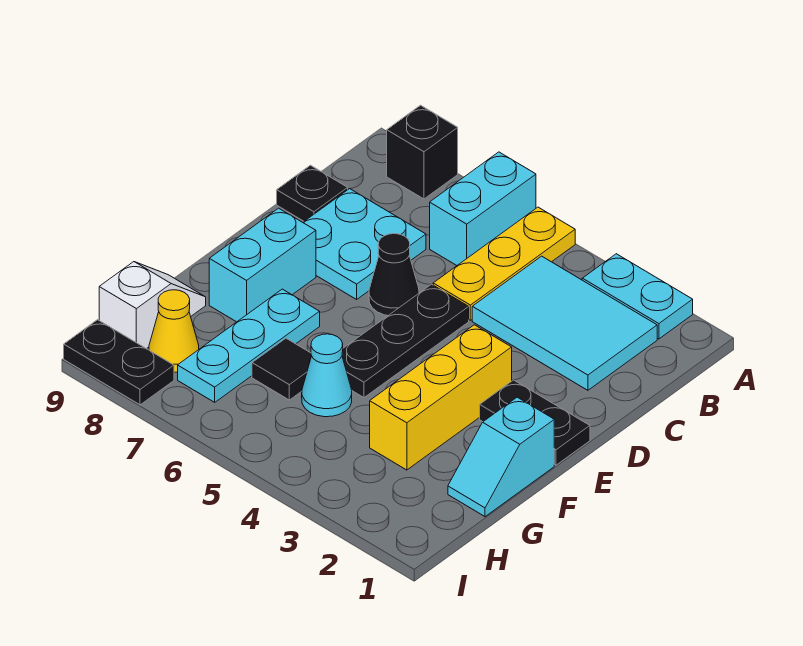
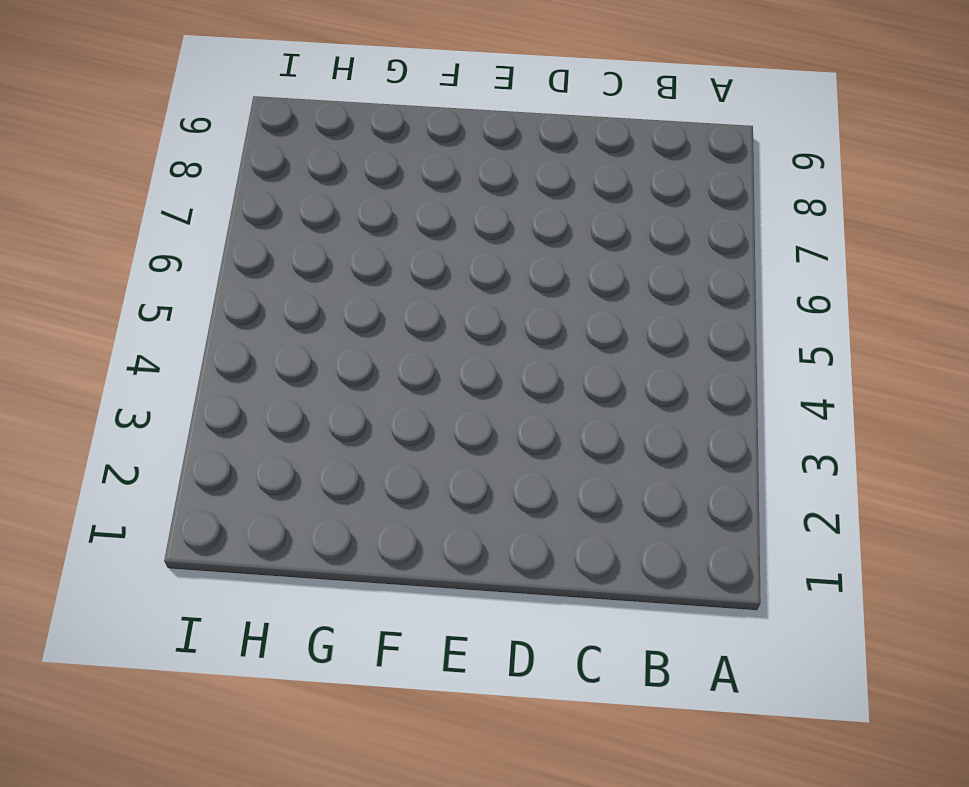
none -> cyan 1x2 plate [582,254,693,339]
none -> yellow 1x3 plate [433,207,575,320]
none -> cyan 1x2 brick [430,152,536,265]

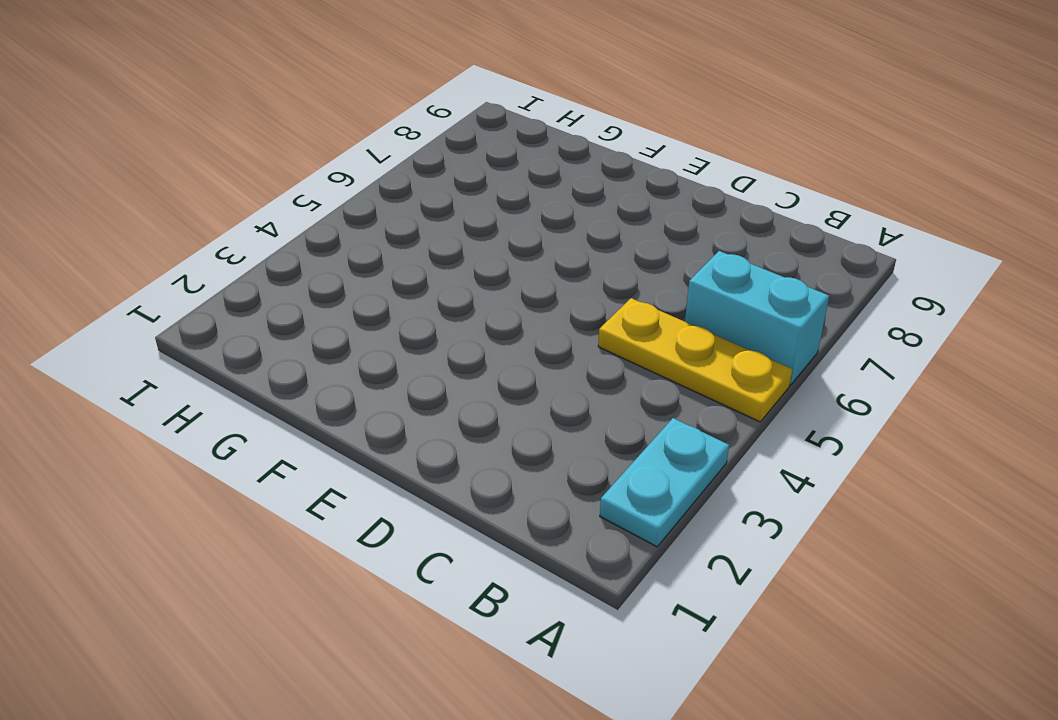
none -> black 1x1 brick [387,105,458,199]
none -> cyan 2x3 tile [472,256,657,390]
none -> cyan 2x2 plate [303,189,426,299]

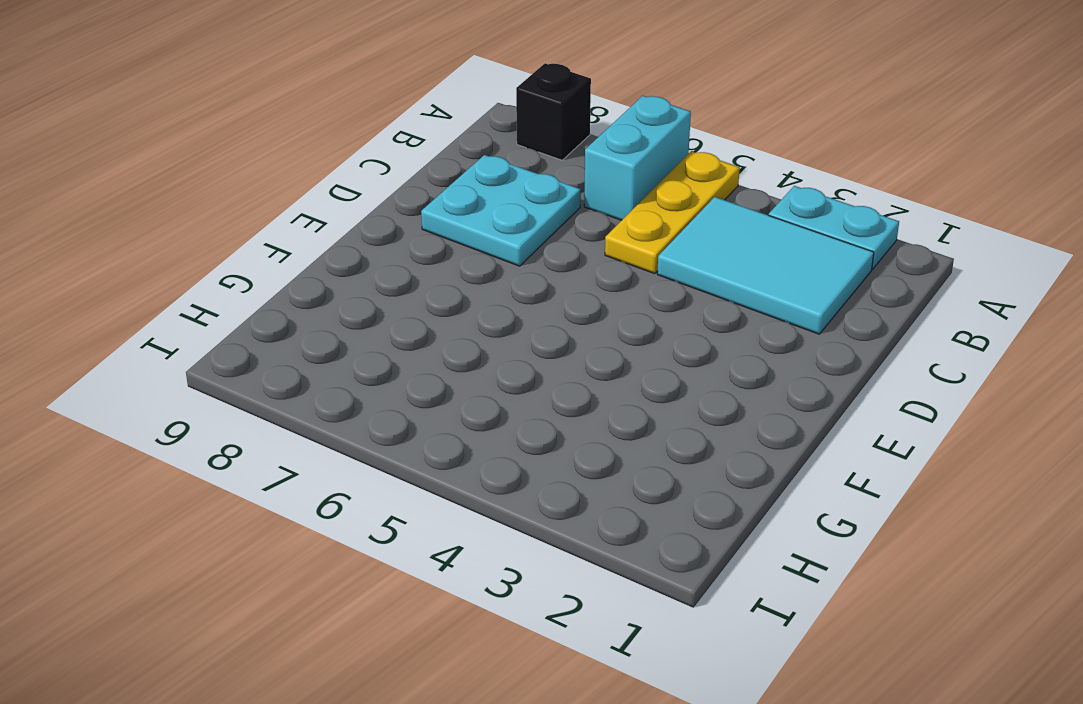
none -> black 1x1 plate [277,165,348,221]
none -> black 1x3 plate [342,284,469,398]
none -> black 1x1 cone [369,234,419,315]

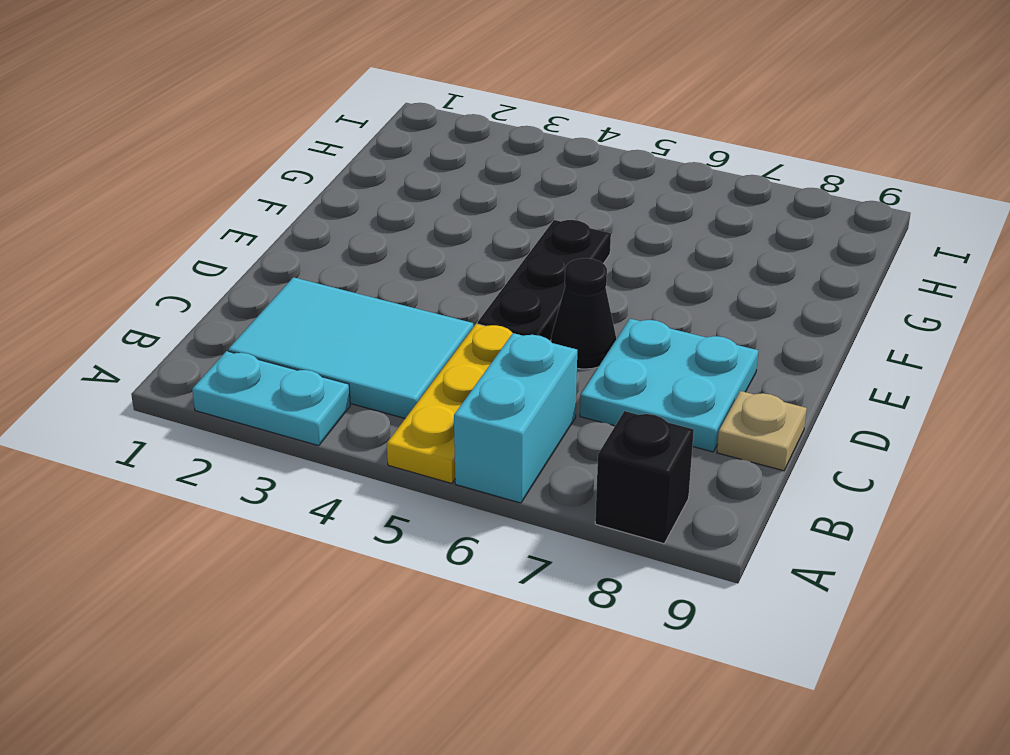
tan 1x1 plate [717,391,807,471] -> black 1x1 plate [277,165,348,221]
none -> black 1x2 plate [480,380,590,465]
none -> yellow 1x3 brick [370,325,512,470]
none -> cyan 1x2 brick [209,208,316,322]

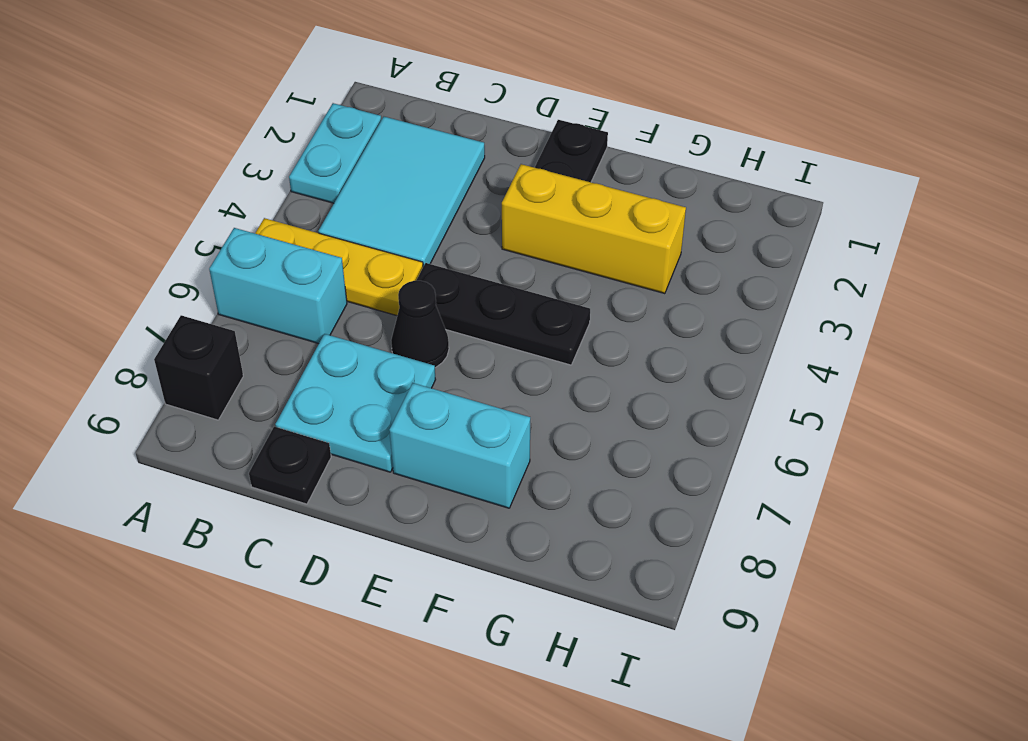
none -> cyan 1x2 slope [448,397,554,517]
none -> cyan 1x3 plate [178,289,320,402]
none -> cyan 1x1 cone [302,334,352,417]

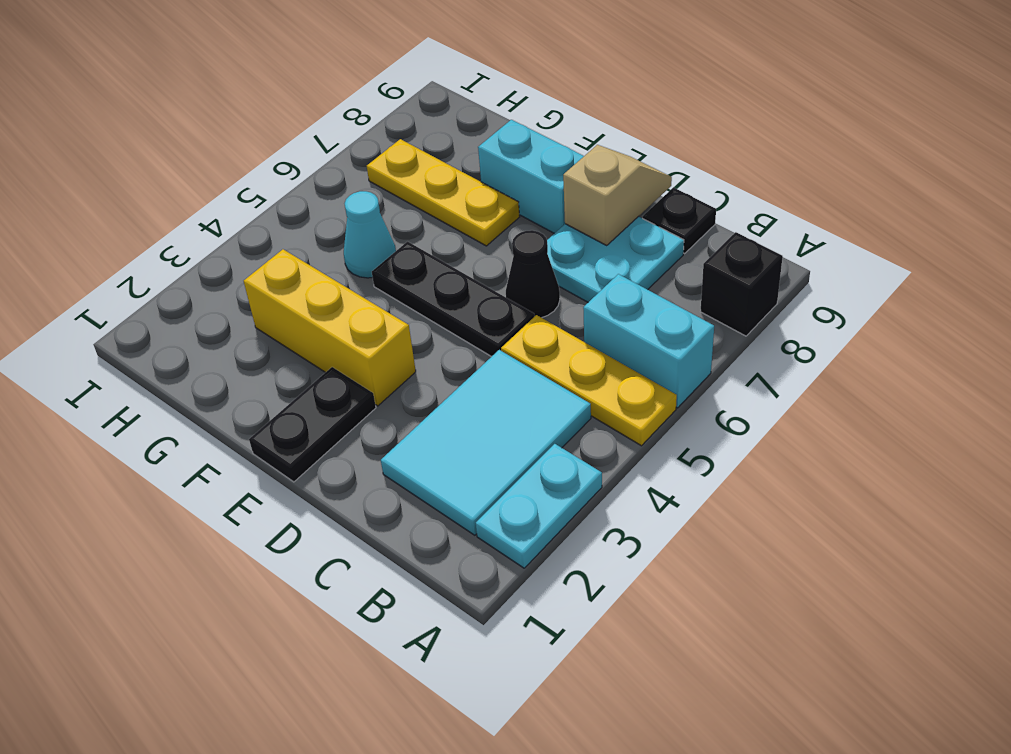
tan 1x2 slope [563,145,672,245] -> none
yellow 1x3 plate [367,139,520,246] -> cyan 1x3 plate [178,289,320,402]
none -> cyan 1x2 slope [448,397,554,517]
none -> black 1x1 tile [252,338,312,400]
none -> white 1x2 slope [99,262,206,349]

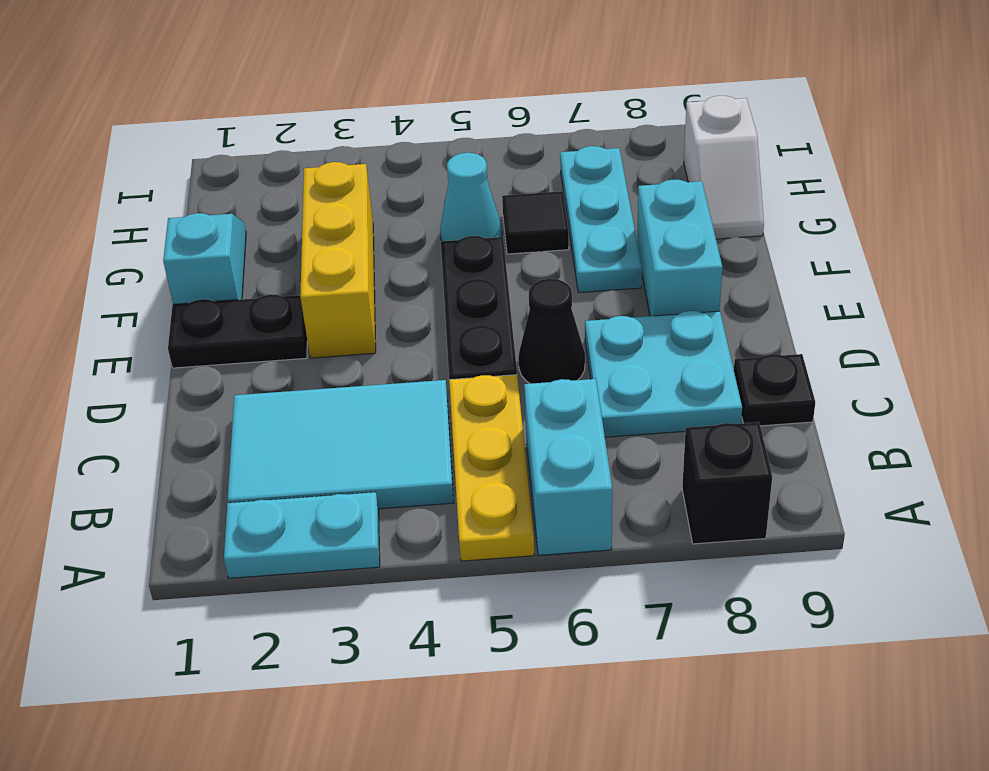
none -> yellow 1x1 cone [149,290,199,372]
none -> black 1x2 plate [64,320,174,405]

